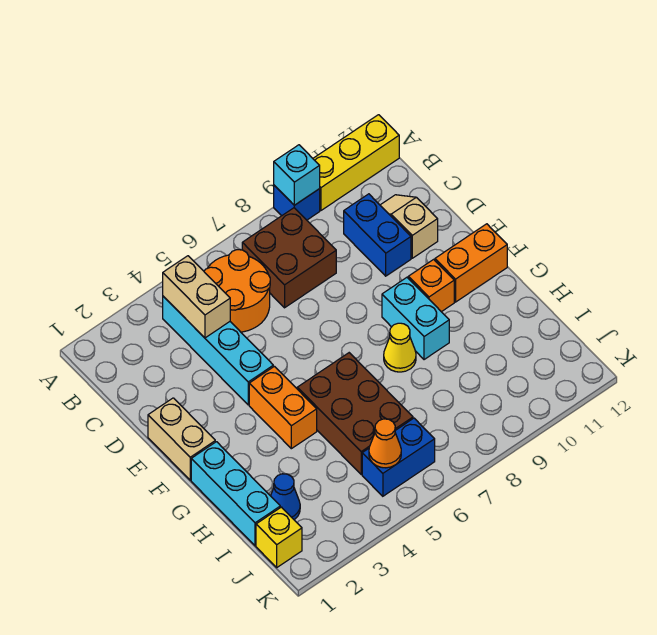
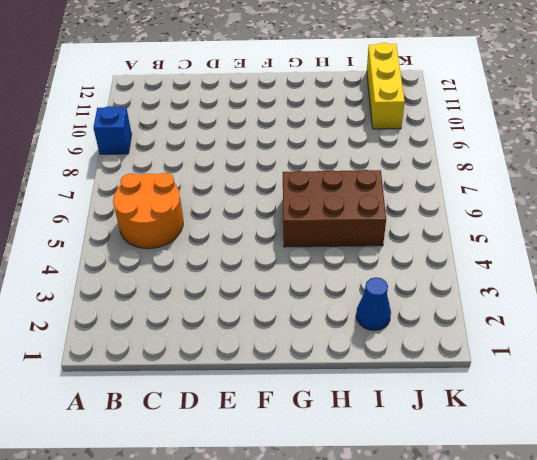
yellow 1x3 brick [367,43,405,129] -> yellow 1x3 brick moved to [313,115,399,210]
none -> cyan 1x4 brick [163,296,273,405]
none -> brown 2x2 brick [242,208,336,308]
none -> blue 1x2 brick [344,194,411,276]

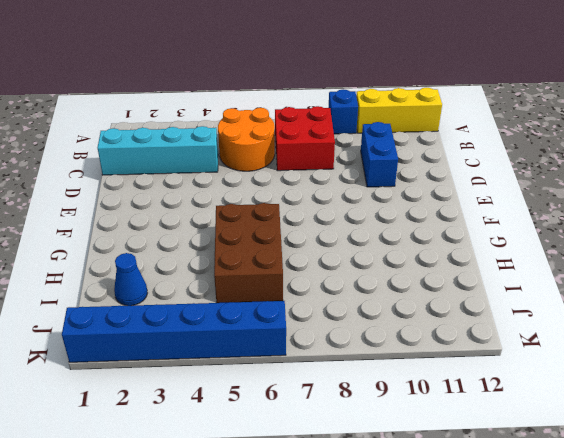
red 2x2 brick [275,106,335,171] -> brown 2x2 brick [242,208,336,308]
cyan 1x4 brick [97,126,218,175] -> cyan 1x4 brick turned to [163,296,273,405]
blue 1x6 brick [62,301,286,362] -> none
none -> tan 1x2 slope [380,195,438,258]
none -> tan 1x2 brick [148,398,215,480]
none -> orange 1x2 brick [249,366,317,449]

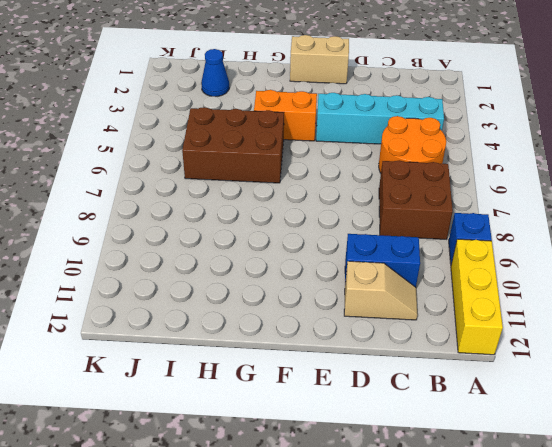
none -> cyan 1x2 brick [382,278,449,360]
none -> orange 1x1 brick [408,259,454,312]
none -> orange 1x2 brick [435,224,507,302]

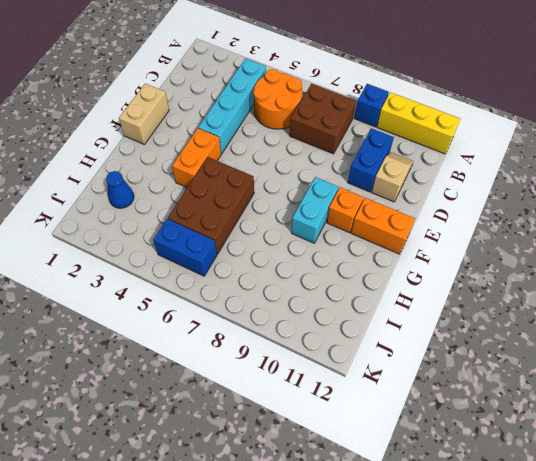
none -> cyan 1x3 brick [191,442,280,546]
none -> yellow 1x1 cone [384,323,416,372]
none -> yellow 1x1 brick [256,507,302,567]

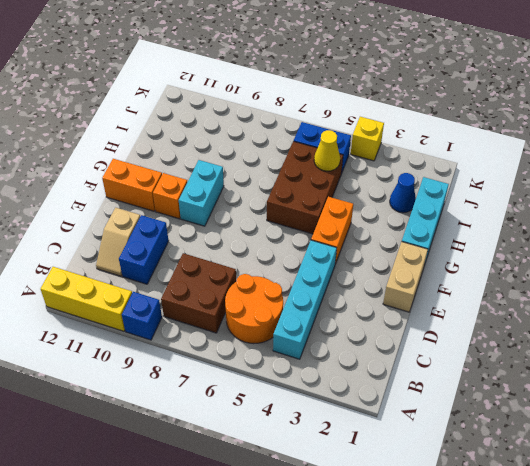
yellow 1x1 cone [314,130,340,171] -> yellow 1x1 cone moved to [384,323,416,372]
yellow 1x1 brick [351,117,384,161] -> yellow 1x1 brick moved to [256,507,302,567]
none -> cyan 1x1 brick [274,145,320,205]
none -> tan 1x2 brick [163,256,230,338]
none -> orange 1x1 cone [369,419,401,468]

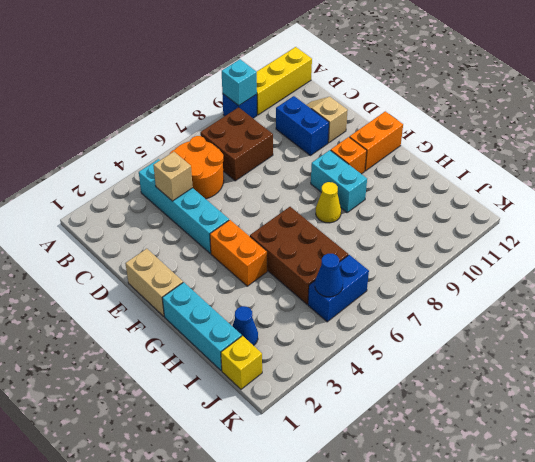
tan 1x1 brick [153,152,193,201] -> tan 1x2 brick [163,256,230,338]
blue 1x1 cone [315,254,343,297] -> orange 1x1 cone [369,419,401,468]

